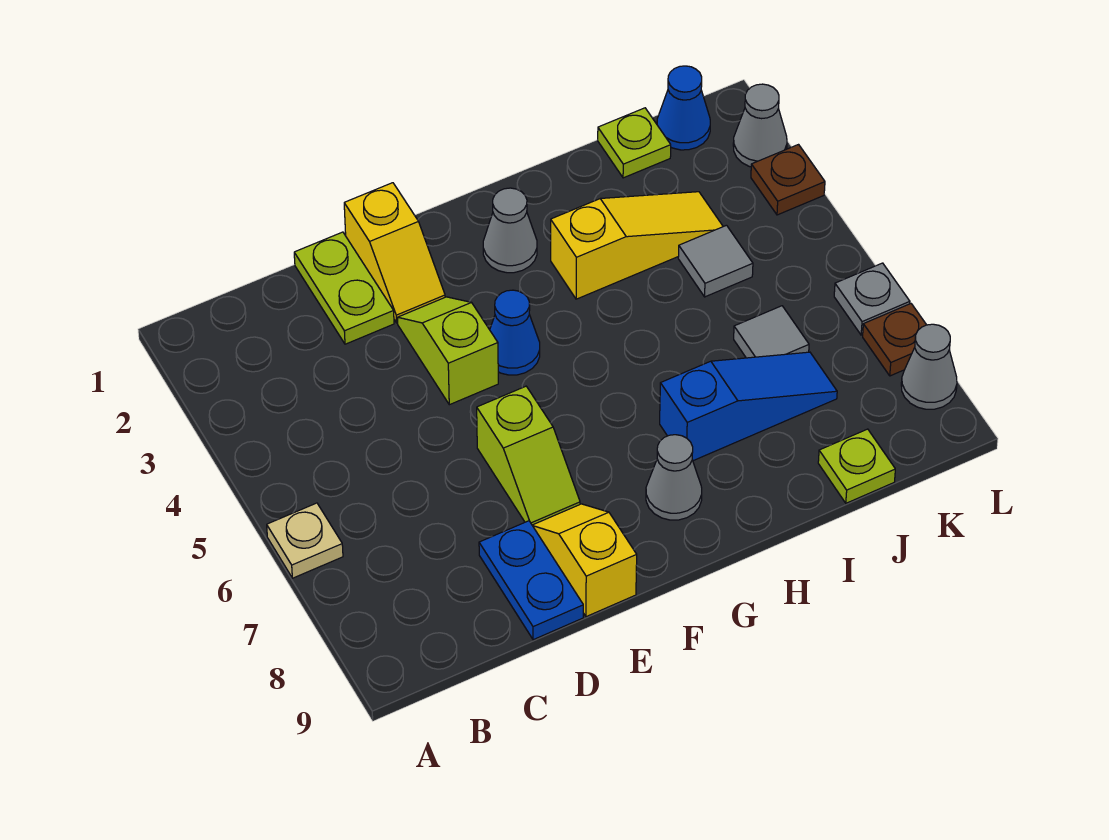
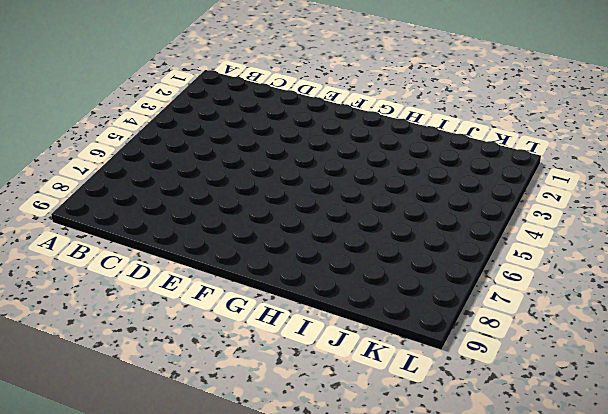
none -> tan 1x1 plate [267,503,343,578]
none -> lime 1x2 plate [294,232,394,344]
none -> blue 1x2 plate [479,521,583,640]

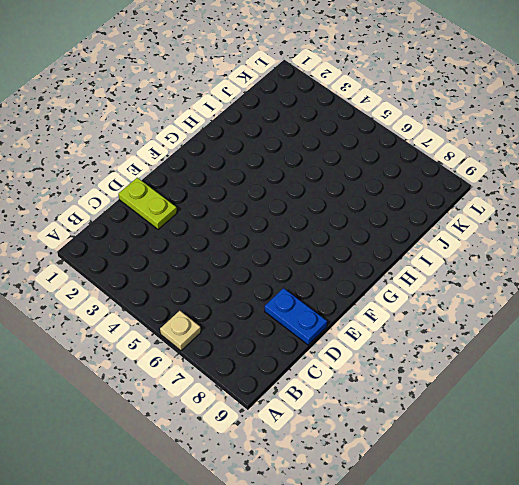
none -> yellow 1x2 slope [344,183,445,323]
none -> lime 1x2 slope [398,297,498,405]
none -> lime 1x2 slope [477,386,580,525]

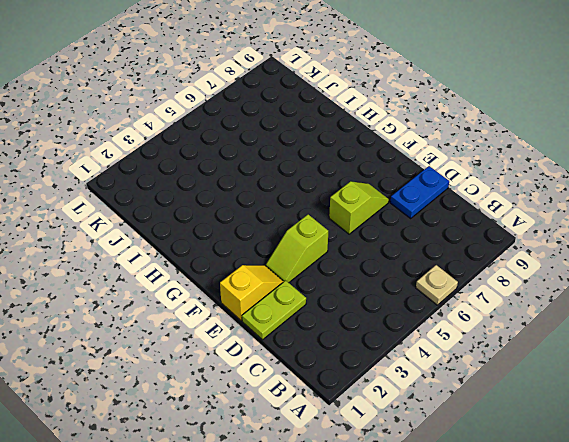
none -> yellow 1x2 slope [532,504,637,617]
none -> blue 1x1 cone [490,290,540,375]
none -> grey 1x1 cone [483,188,537,273]

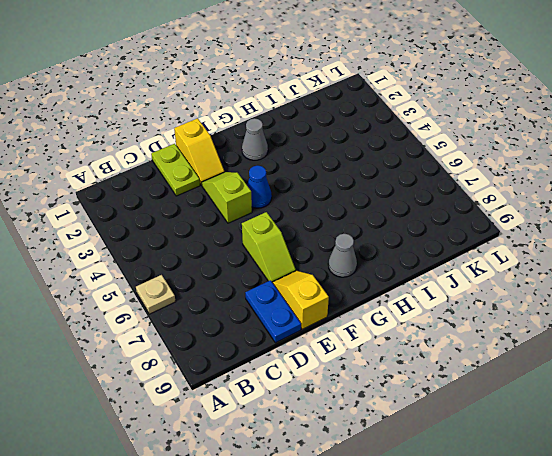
none -> yellow 1x3 slope [551,192,723,299]
none -> blue 1x3 slope [660,352,837,461]
none -> lime 1x1 plate [598,108,671,178]

